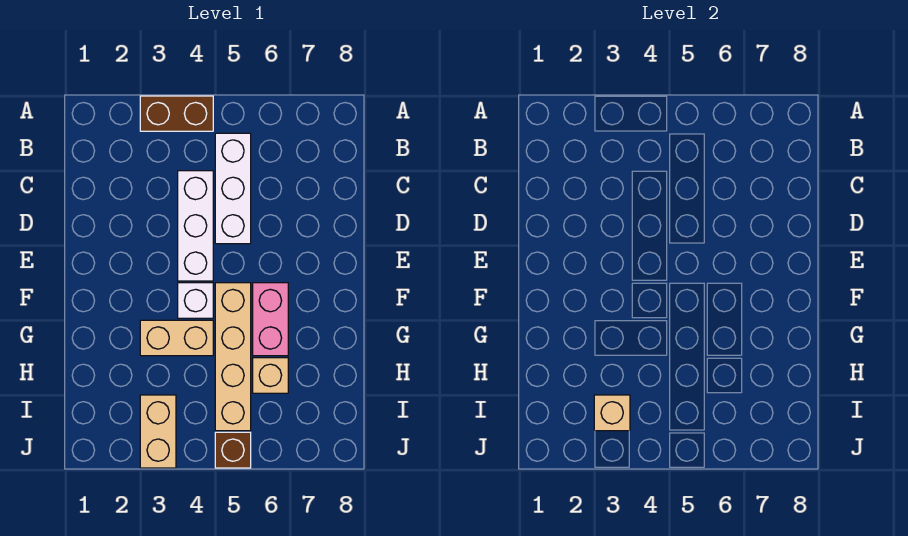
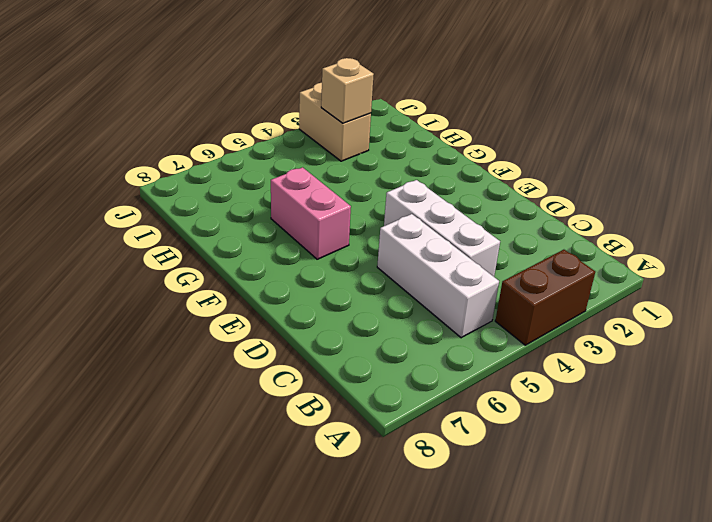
none -> white 1x1 brick [178,283,213,318]
none -> tan 1x4 brick [215,283,251,431]

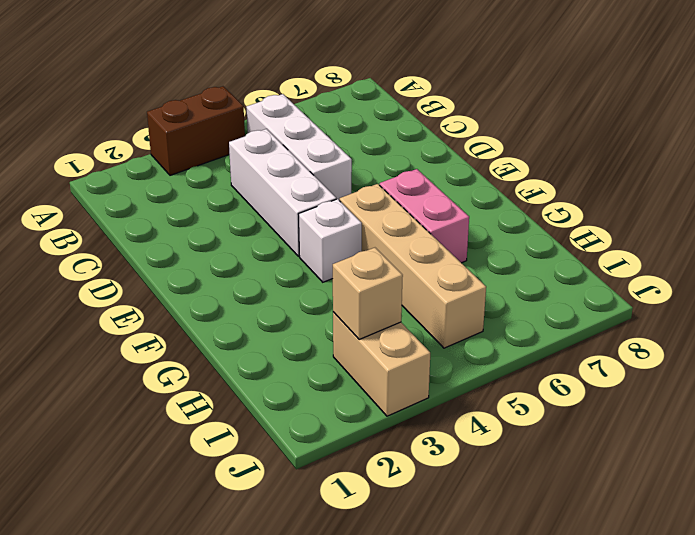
none -> tan 1x2 brick [140,320,213,356]
none -> tan 1x1 brick [253,358,288,393]

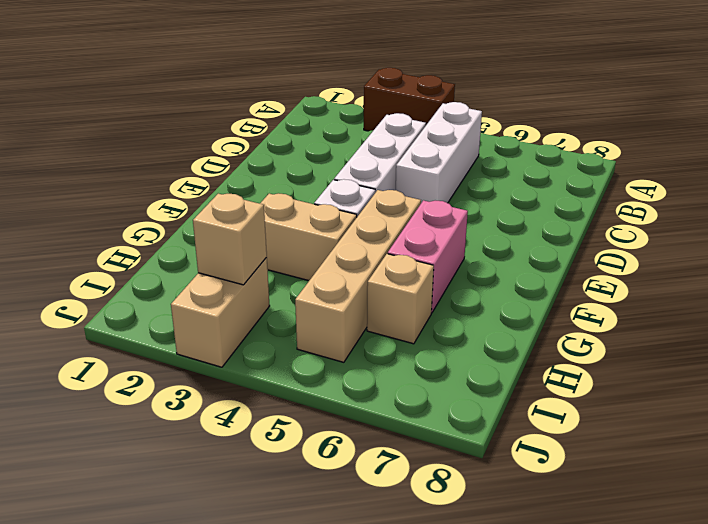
none -> brown 1x1 brick [215,432,251,468]

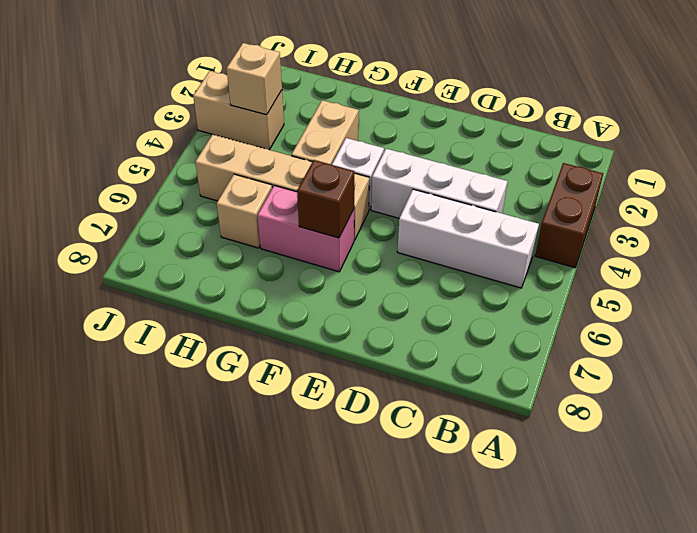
brown 1x1 brick [297,160,354,238] -> brown 1x1 brick moved to [215,432,251,468]

